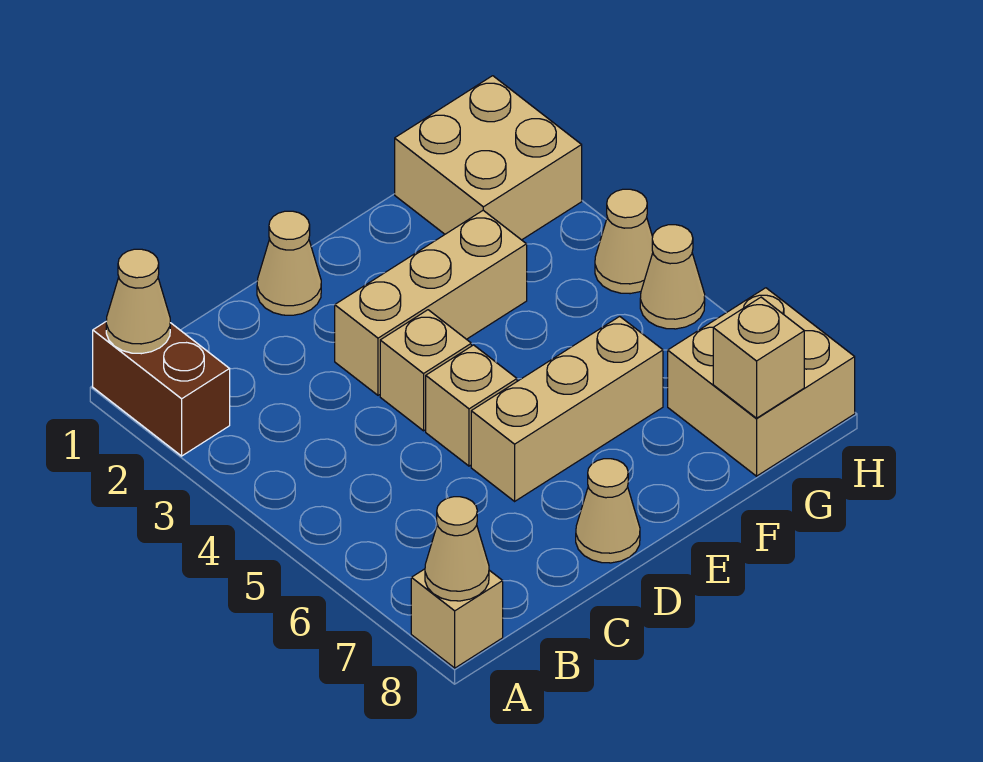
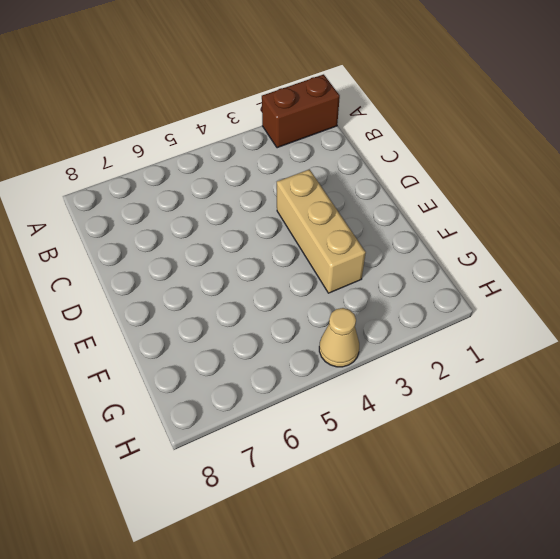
none -> tan 1x1 brick [411,569,503,668]
none -> tan 1x1 cone [257,211,321,315]
none -> tan 1x1 brick [380,310,471,431]

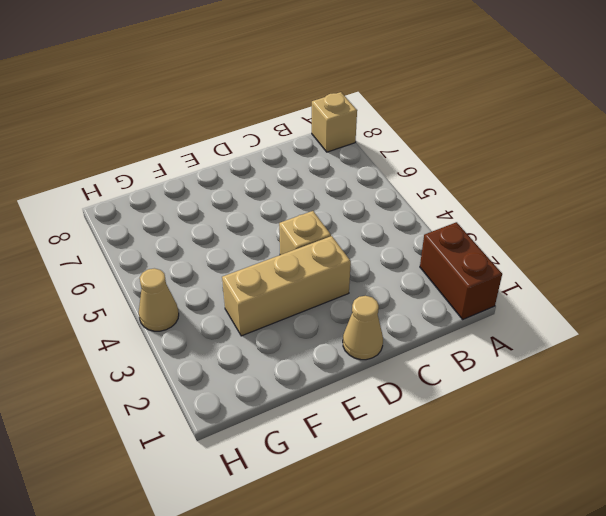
none -> tan 1x1 brick [426,345,517,466]
none -> tan 1x3 brick [471,316,663,501]
none -> tan 1x1 cone [576,459,640,563]

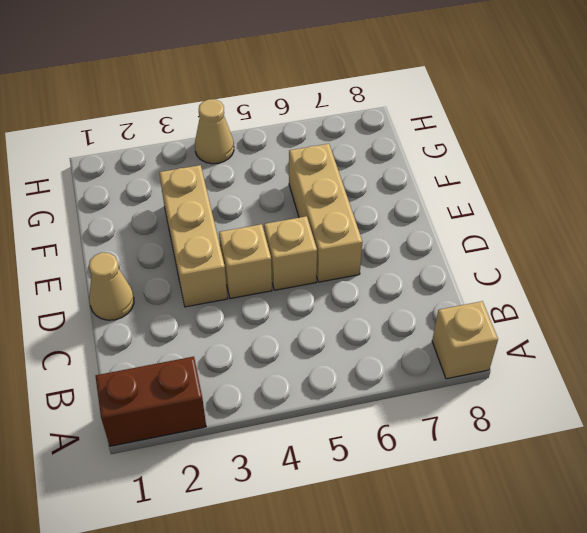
none -> tan 1x1 cone [576,459,640,563]
none -> tan 2x2 brick [395,76,582,240]
none -> tan 2x2 brick [668,288,855,476]

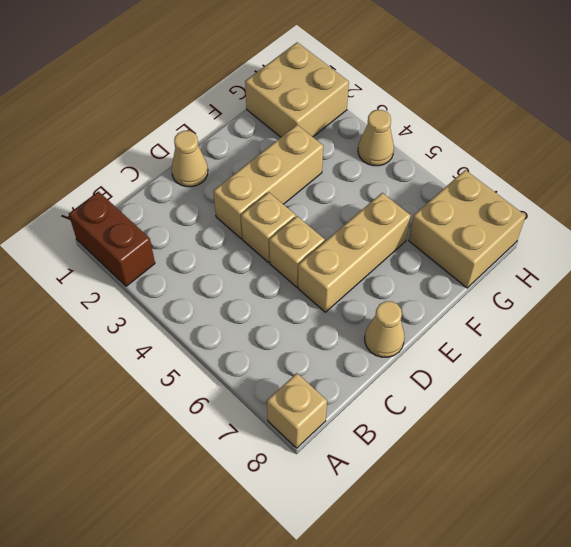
none -> tan 1x1 cone [640,225,705,329]
none -> tan 1x1 cone [106,249,170,354]
none -> tan 1x1 cone [425,497,489,601]

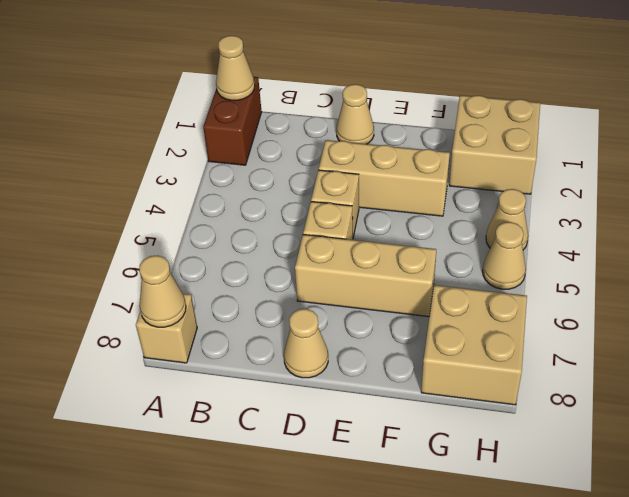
none -> tan 1x1 brick [713,297,804,418]

